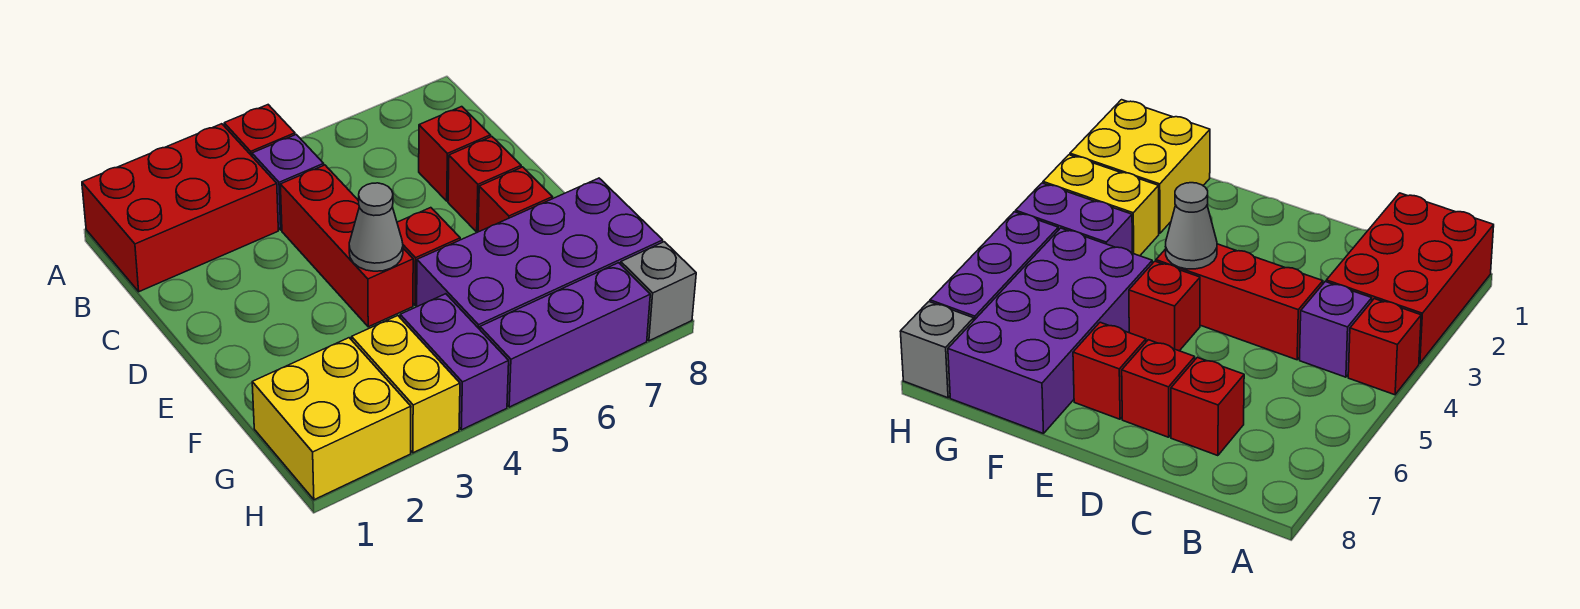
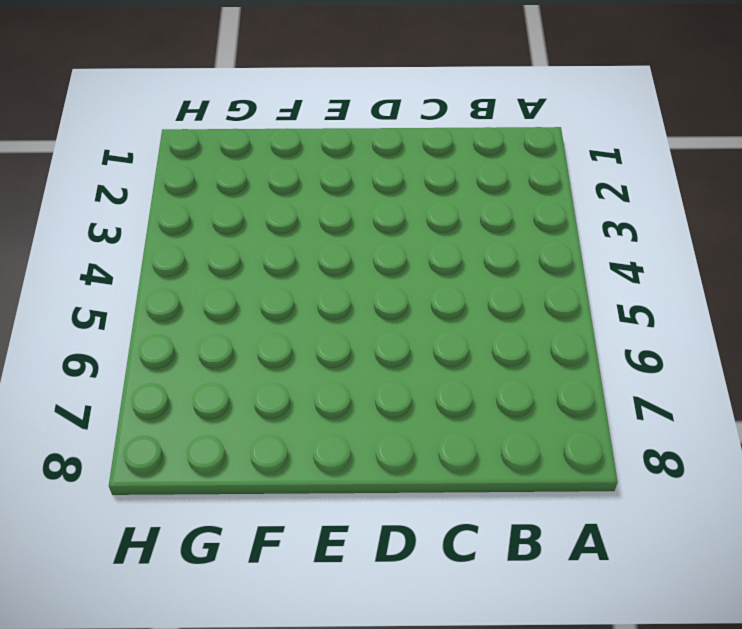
none -> red 2x3 brick [82,124,278,292]
none -> red 1x1 brick [224,105,295,156]
none -> purple 1x1 brick [252,135,324,230]

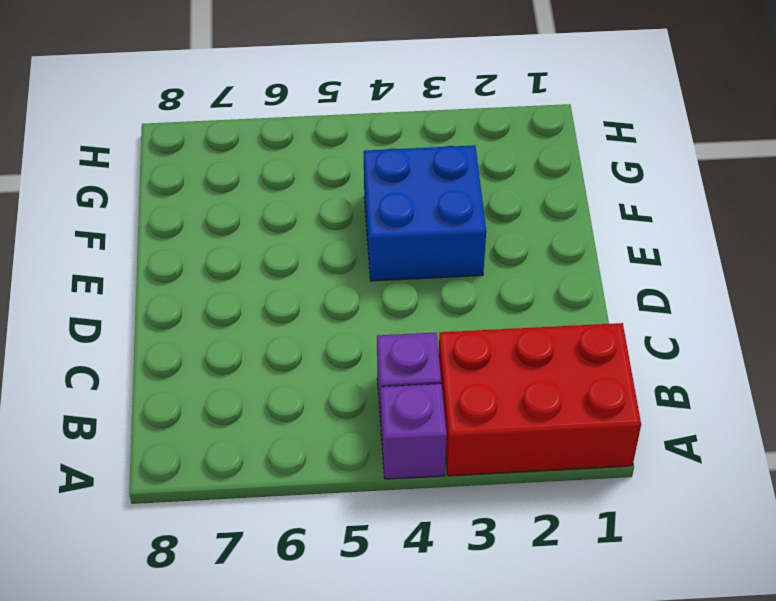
purple 1x1 brick [381,384,447,479] -> red 1x1 brick [224,105,295,156]
blue 2x2 brick [364,145,486,281] -> red 1x3 brick [280,165,413,327]
none -> red 1x1 brick [419,107,491,201]
none -> red 1x1 brick [448,137,521,232]
none -> red 1x1 brick [397,208,460,305]

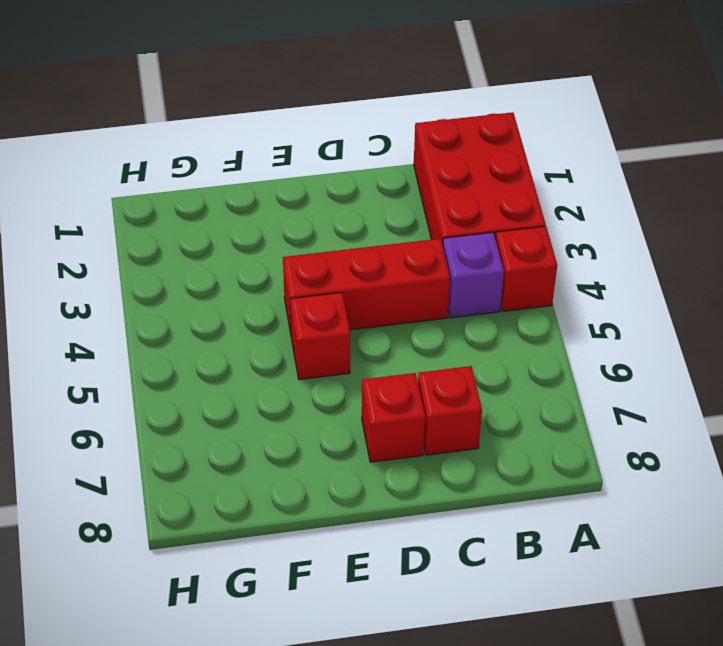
none -> red 1x1 brick [478,167,552,232]
none -> purple 2x4 brick [417,178,663,329]
none -> yellow 2x2 brick [252,338,411,500]

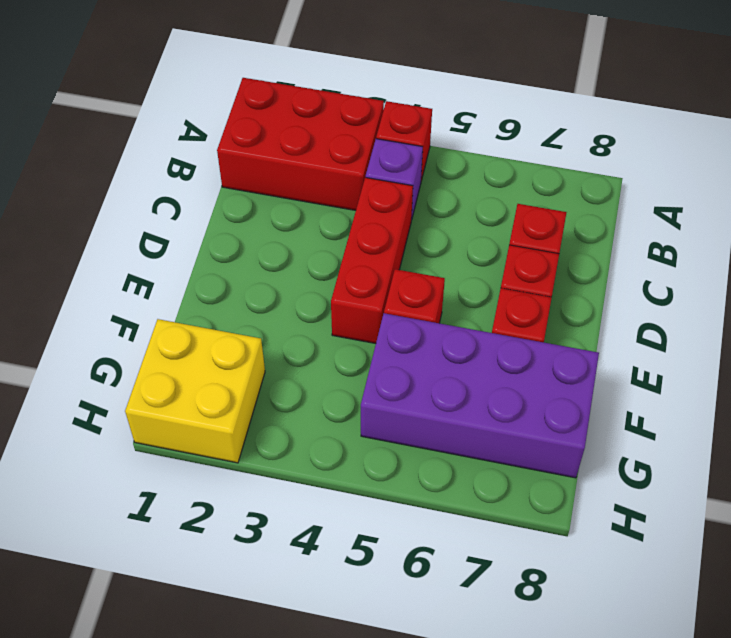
none -> yellow 1x2 brick [352,316,460,453]
none -> purple 1x2 brick [400,294,509,430]
none -> purple 1x3 brick [480,263,650,407]

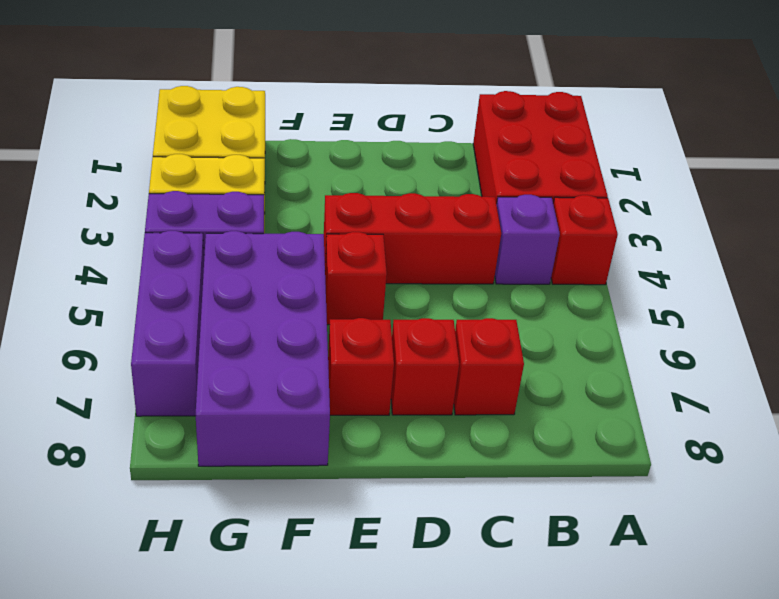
none -> grey 1x1 brick [621,242,696,341]
none -> grey 1x1 cone [349,183,403,271]

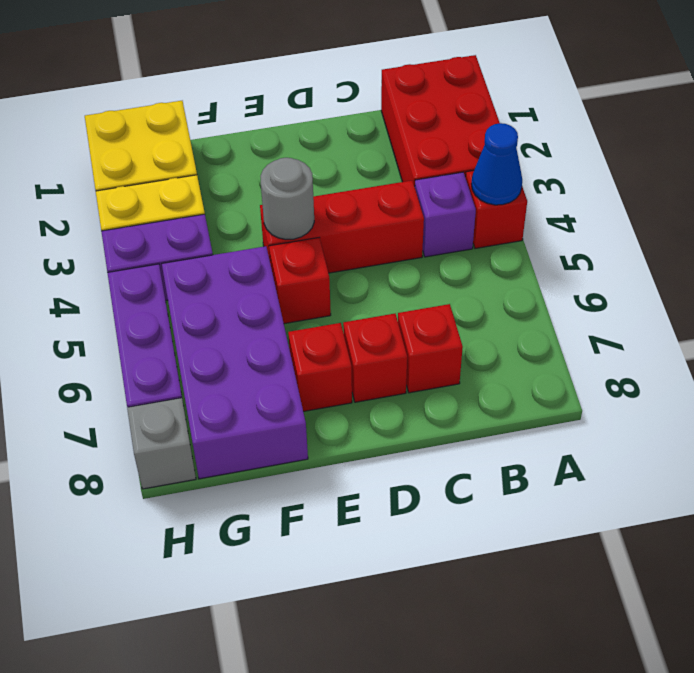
blue 1x1 cone [471,123,522,205] -> none
grey 1x1 round brick [260,158,314,239] -> grey 1x1 cone [349,183,403,271]

